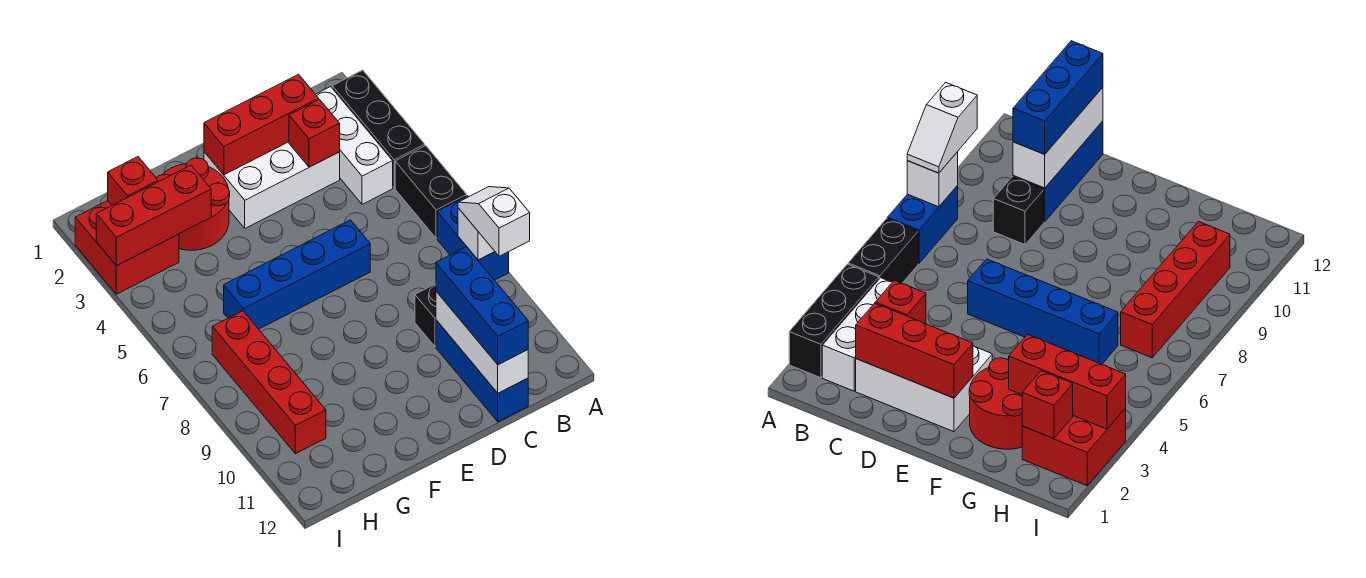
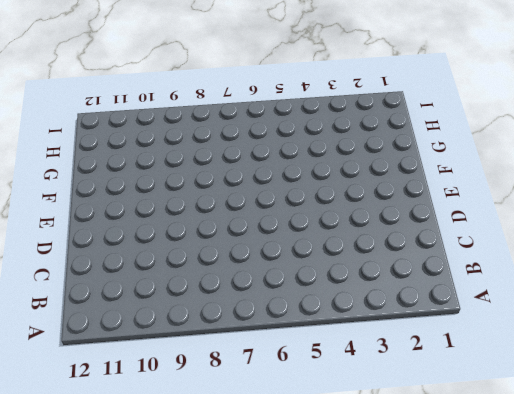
none -> black 1x3 brick [332,70,425,188]
none -> black 1x2 brick [395,146,467,238]
none -> blue 1x2 brick [437,196,509,280]

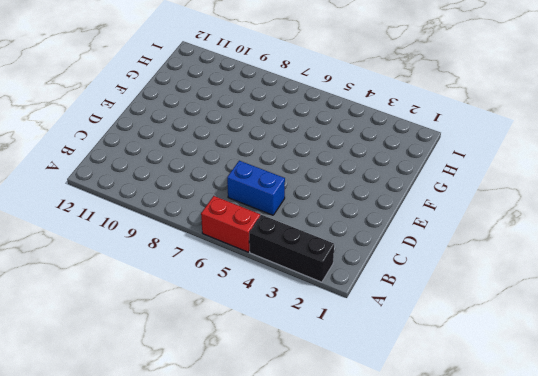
red 1x2 brick [201,196,260,252] -> black 1x2 brick [395,146,467,238]
blue 1x2 brick [227,161,285,215] -> blue 1x2 brick moved to [437,196,509,280]
none -> white 1x3 brick [316,87,393,204]
none -> white 2x3 brick [204,142,340,228]
none -> black 1x1 brick [415,284,436,346]

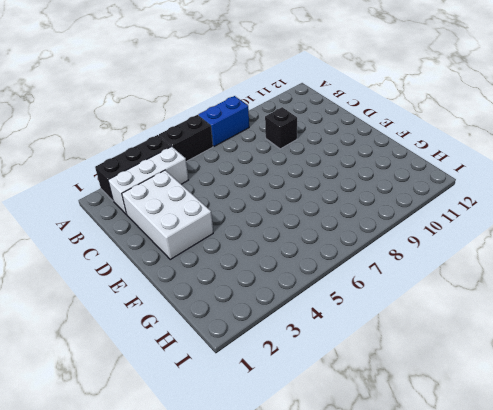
none -> blue 1x3 brick [436,320,528,422]
none -> blue 1x4 brick [224,220,370,329]
none -> red 2x2 round brick [157,158,230,250]

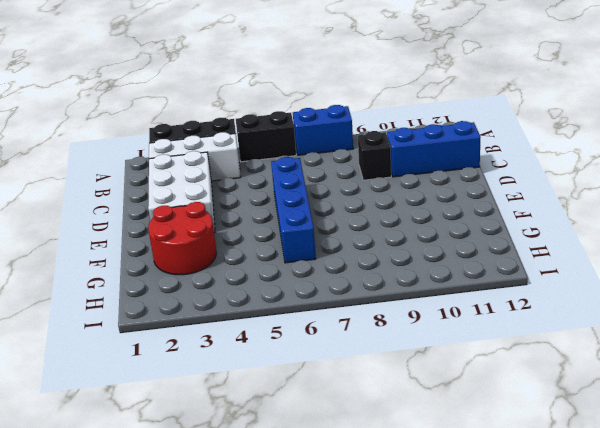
none -> red 2x2 brick [75,201,179,294]
none -> red 1x4 brick [212,311,326,454]
none -> white 1x1 brick [458,208,495,260]

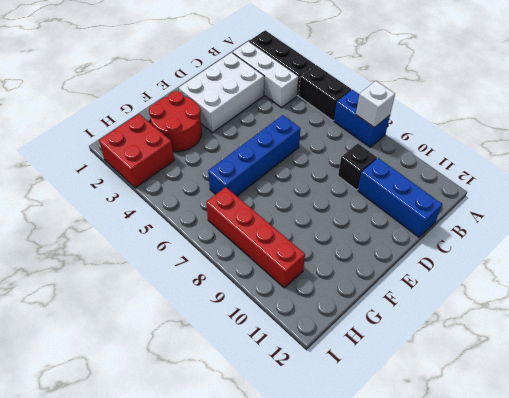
none -> red 1x3 brick [204,74,319,175]
none -> red 1x1 brick [289,100,340,167]
none -> white 1x3 brick [436,291,528,393]

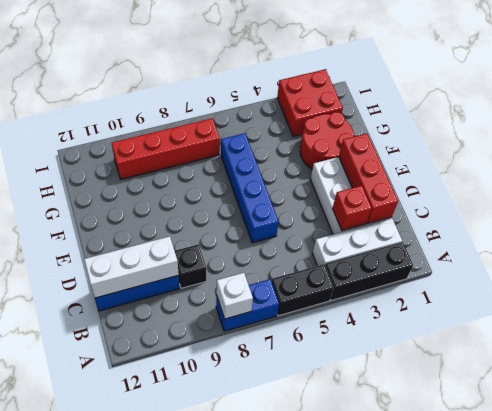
none -> red 1x3 brick [96,165,211,266]
none -> red 1x1 brick [108,157,158,205]
none -> white 1x2 slope [458,187,530,256]

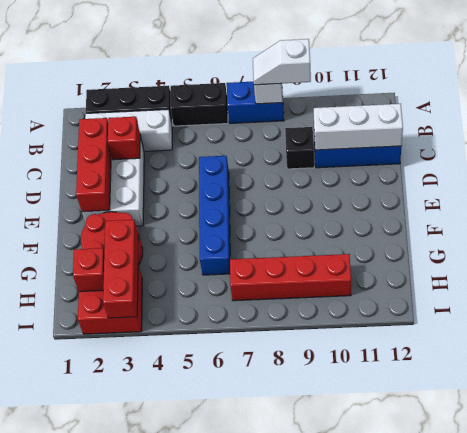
none -> blue 1x3 brick [436,247,528,365]

